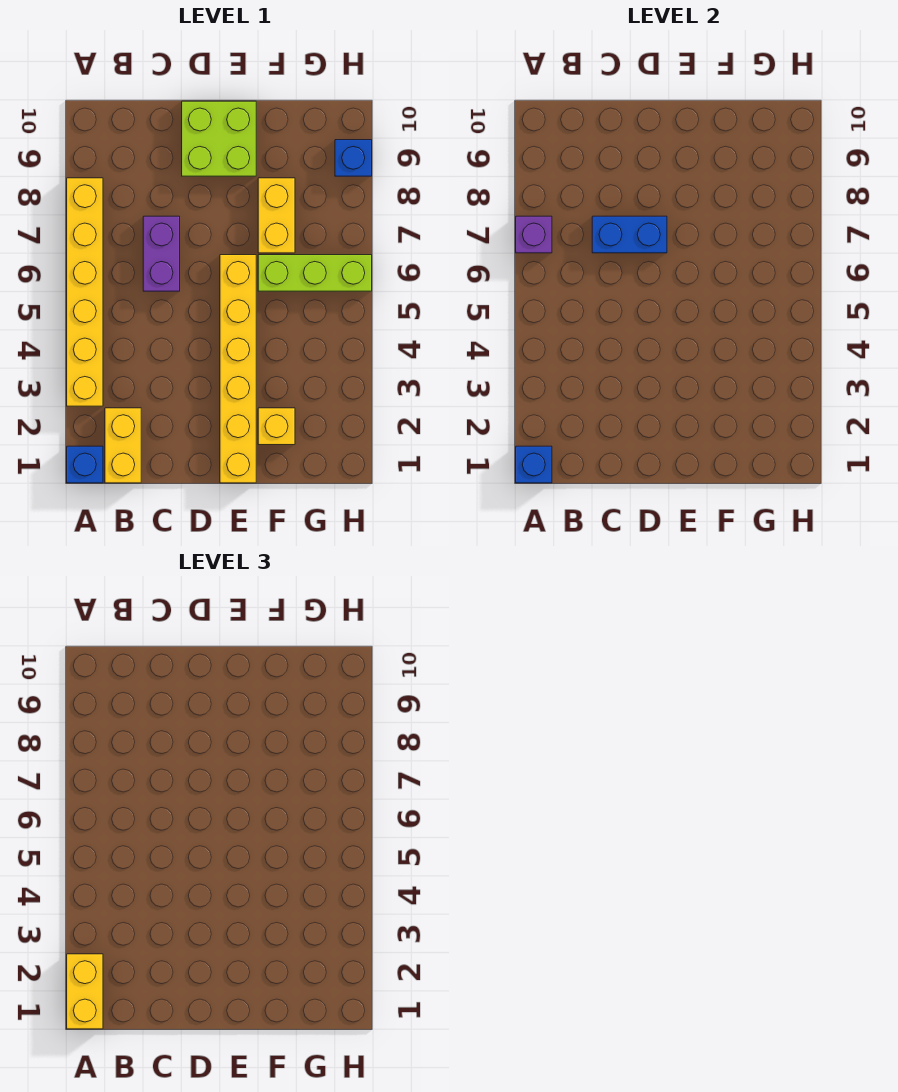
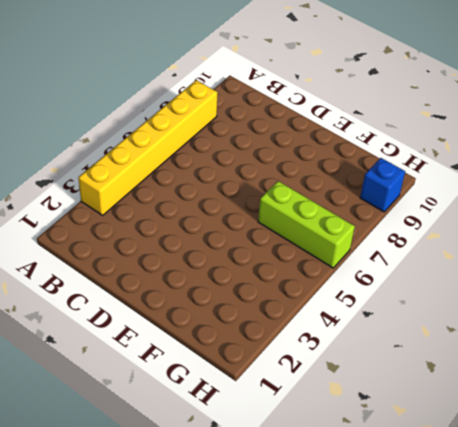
none -> blue 1x1 brick [67,446,103,483]
none -> yellow 1x2 brick [105,408,141,483]
none -> purple 1x2 brick [143,216,180,291]

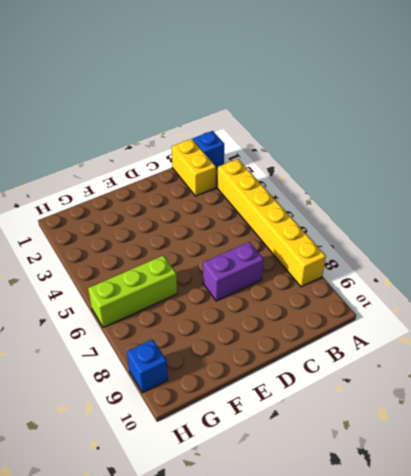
purple 1x2 brick [203,242,264,301] -> purple 1x2 brick turned to [143,216,180,291]
none -> lime 2x2 brick [182,101,256,176]
none -> yellow 1x6 brick [220,255,256,483]
none -> yellow 1x1 brick [258,408,295,445]

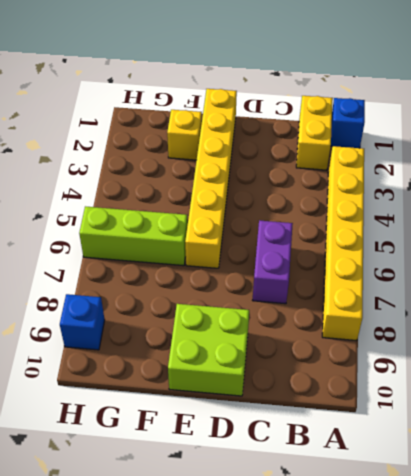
none -> yellow 1x2 brick [258,178,295,253]
none -> blue 1x1 brick [516,446,552,483]
none -> purple 1x1 brick [516,216,552,253]

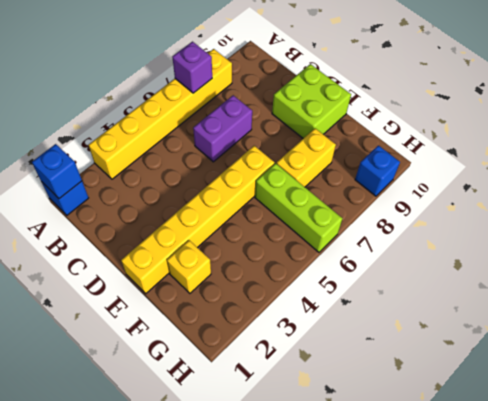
none -> yellow 1x2 brick [105,408,141,483]
none -> blue 1x2 brick [592,216,667,253]
none -> yellow 1x2 brick [67,954,103,1029]

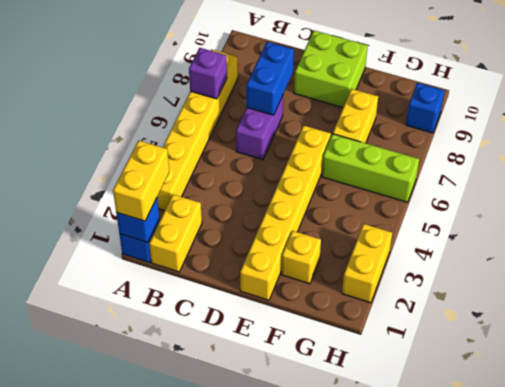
blue 1x2 brick [246,42,294,115] -> blue 1x2 brick turned to [592,216,667,253]
yellow 1x2 brick [342,224,392,303] -> none

